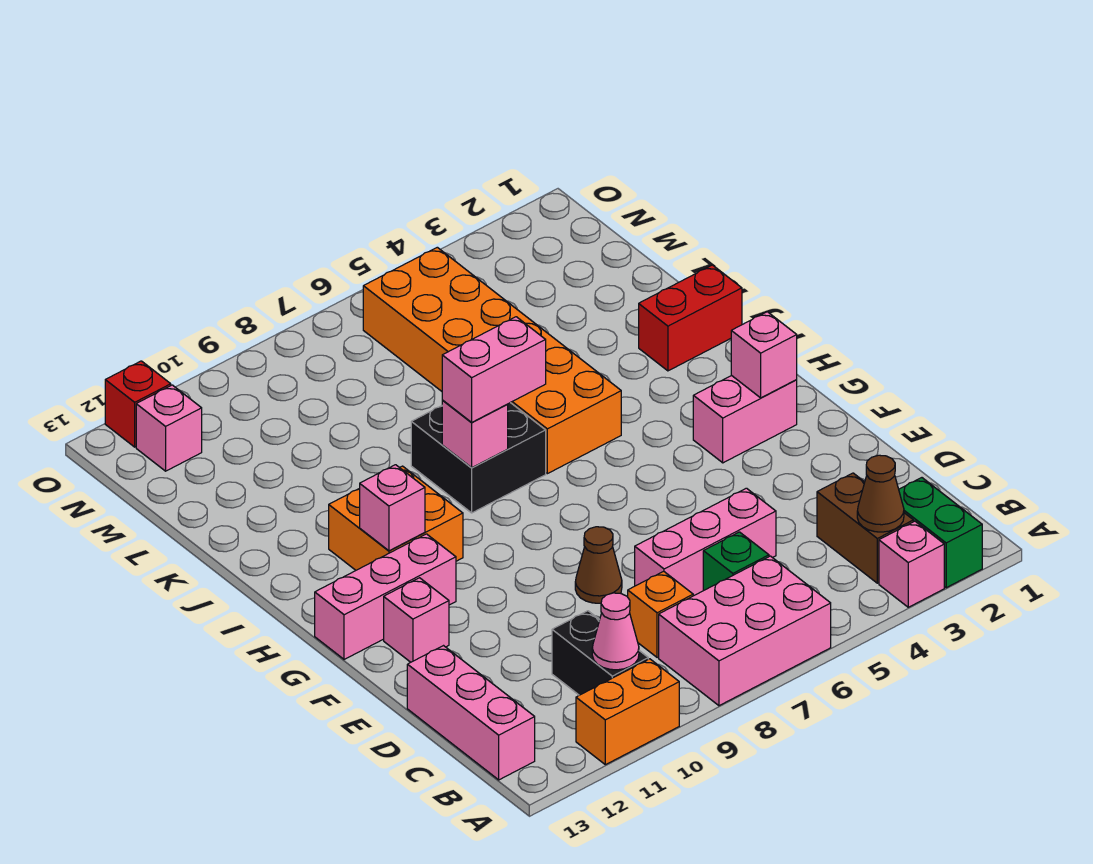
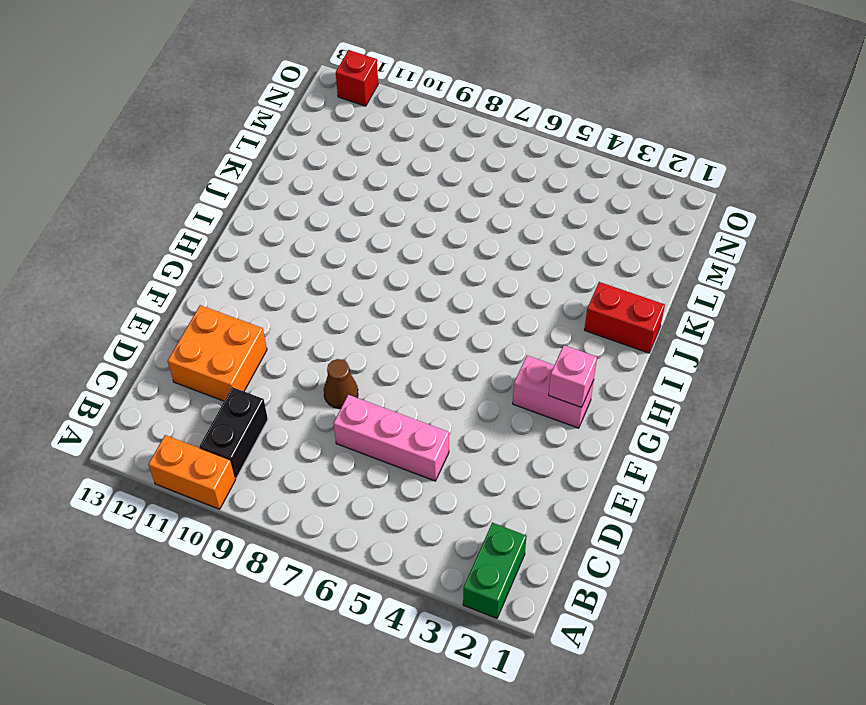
orange 2x2 brick [168,305,267,401] -> orange 2x2 brick moved to [329,466,463,570]
none -> pink 1x1 brick [879,521,944,607]
none -> pink 2x3 brick [659,556,831,706]
none -> brown 1x2 brick [817,473,913,583]

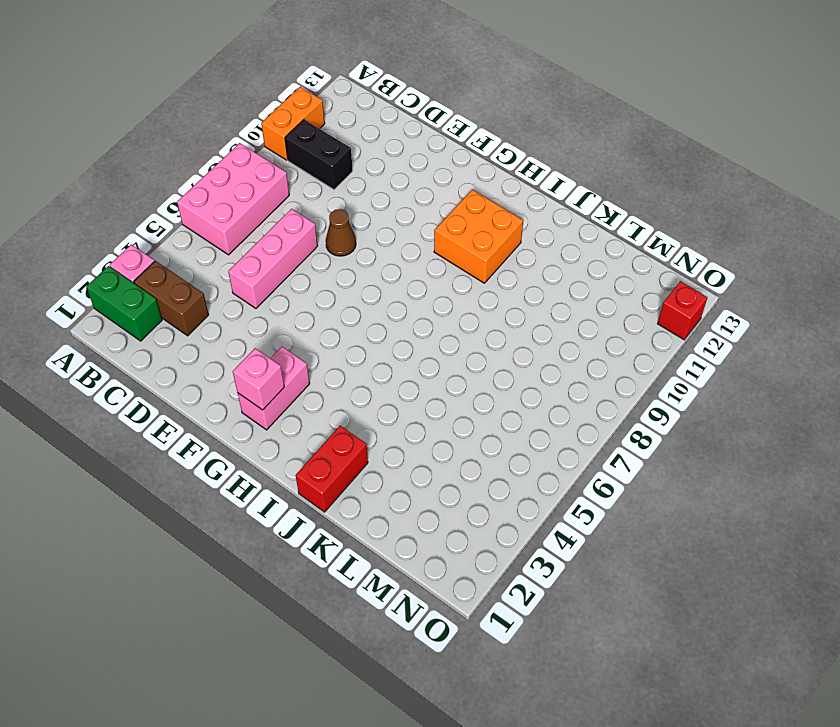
none -> pink 1x3 brick [407,646,535,780]
none -> green 1x1 brick [703,532,769,591]
none -> orange 1x1 brick [628,571,693,658]

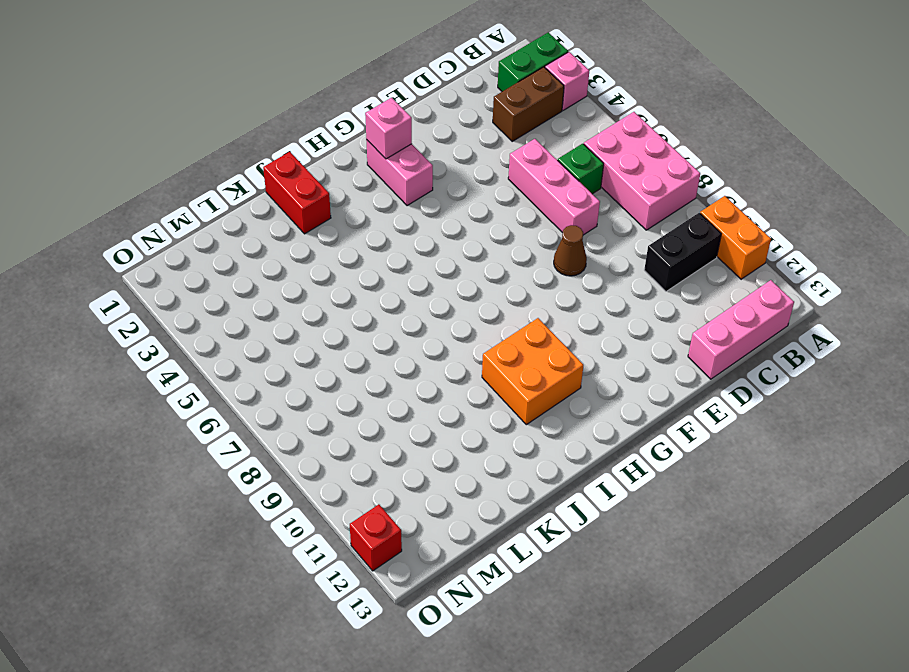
none -> orange 1x1 brick [628,571,693,658]
none -> pink 1x1 brick [384,578,449,662]
none -> pink 1x3 brick [315,534,456,660]

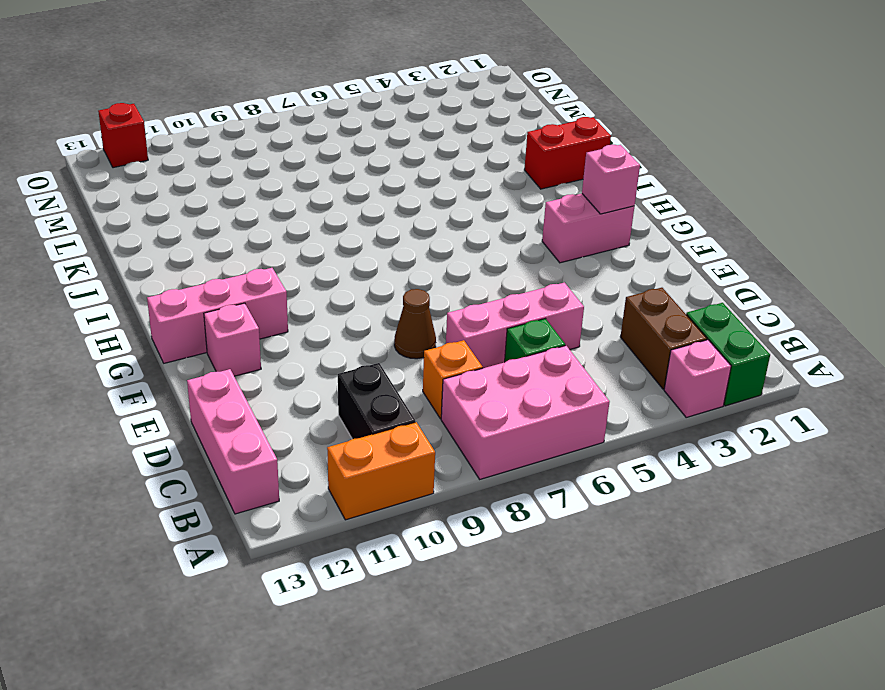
none -> orange 2x2 brick [329,466,463,570]
none -> orange 2x6 brick [363,247,621,474]
none -> black 2x2 brick [411,403,546,513]

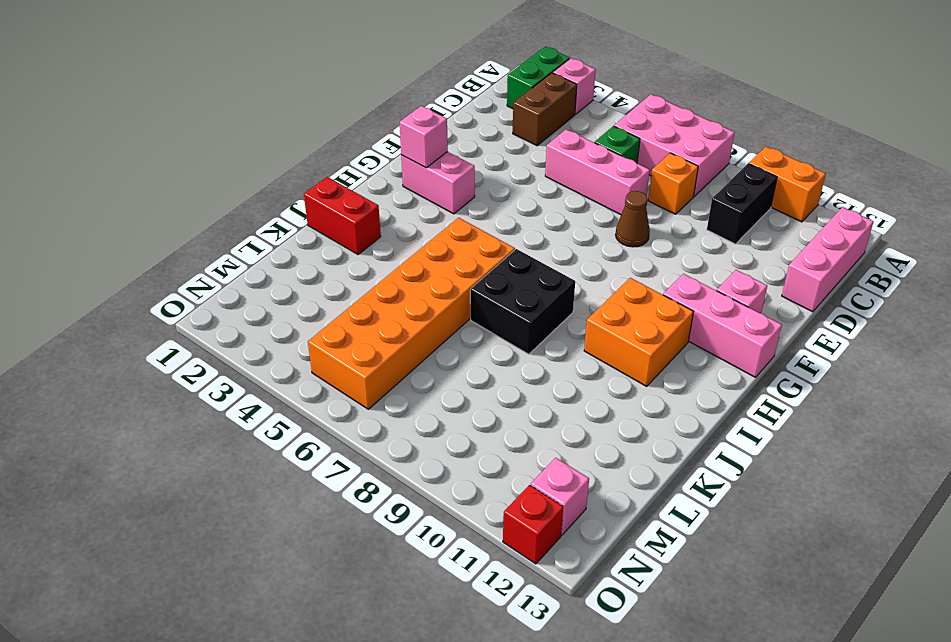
none -> brown 1x1 cone [857,455,904,532]
none -> pink 1x1 cone [592,593,639,670]
none -> pink 1x1 brick [360,465,425,551]

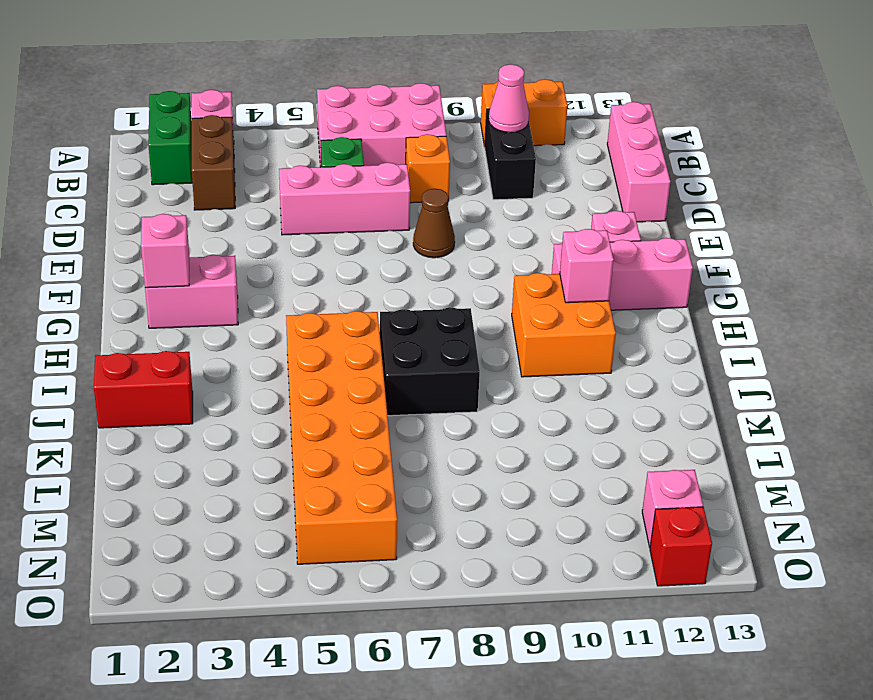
none -> brown 1x1 cone [857,455,904,532]
none -> pink 1x1 brick [442,400,508,468]
none -> pink 1x2 brick [442,317,546,423]

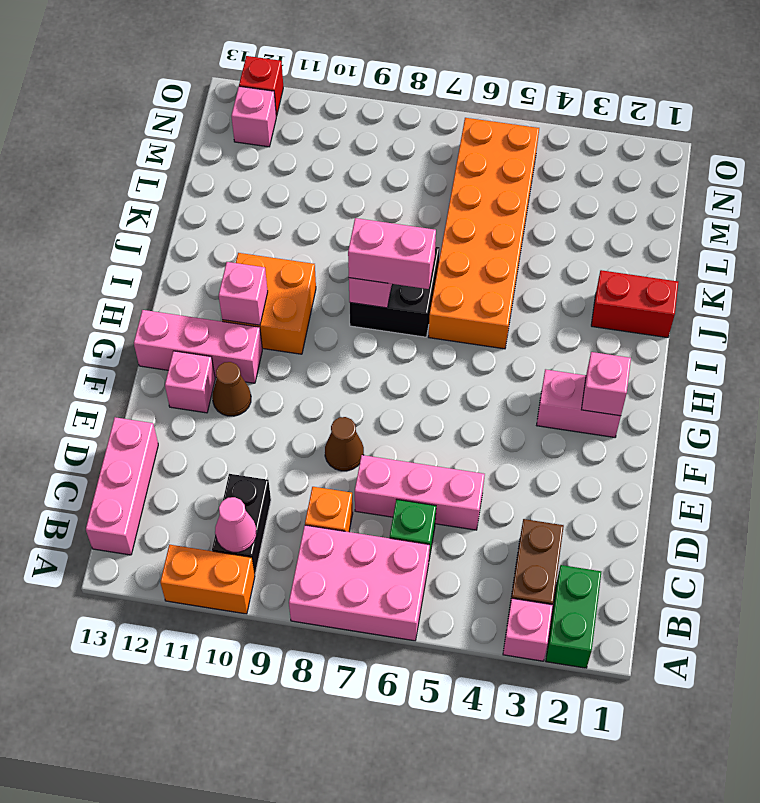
brown 1x1 cone [212,362,251,416] -> brown 1x1 cone moved to [857,455,904,532]

